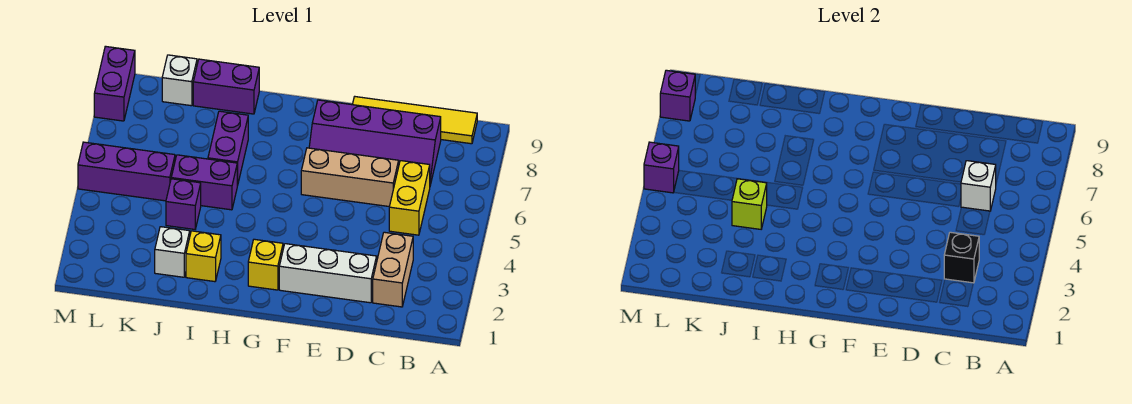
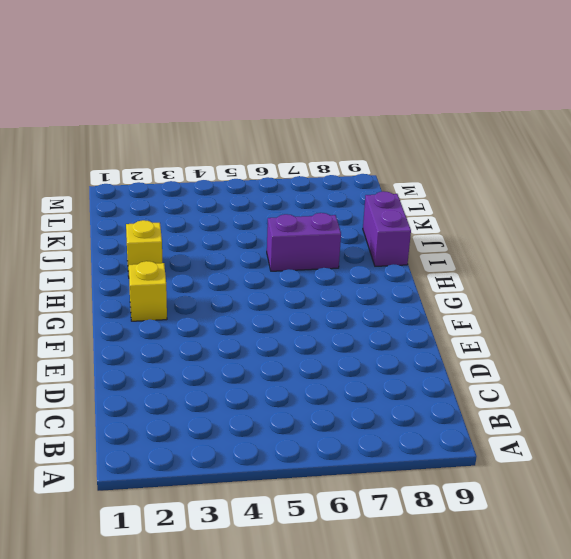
none -> yellow 1x4 tile [352,97,477,144]
none -> tan 1x2 brick [373,232,413,307]
none -> yellow 1x2 brick [389,161,430,235]

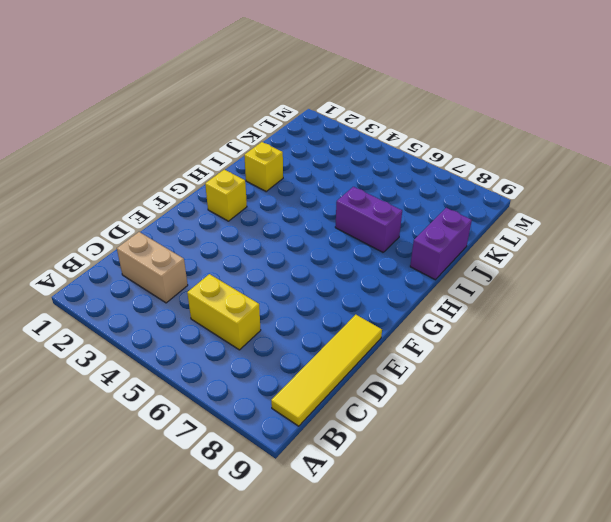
none -> purple 2x4 slope [309,100,441,185]
none -> white 1x3 brick [279,244,377,303]
none -> tan 1x3 brick [301,148,399,207]

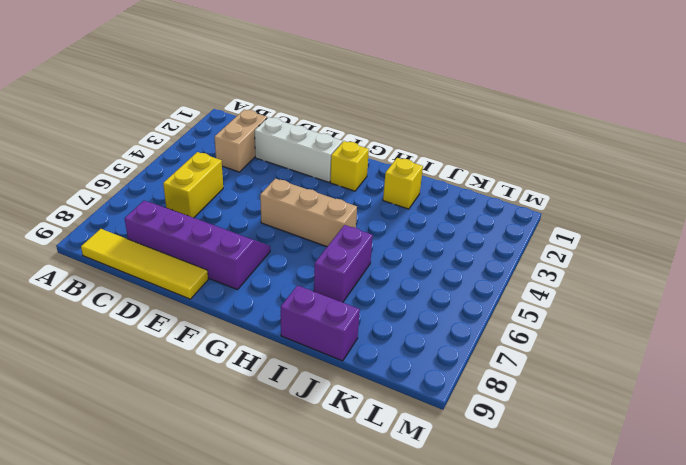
tan 1x3 brick [260,178,357,247] -> tan 1x3 brick moved to [301,148,399,207]
none -> purple 1x2 brick [171,155,237,210]
none -> white 1x1 brick [155,227,190,277]
none -> purple 1x1 brick [166,179,201,229]

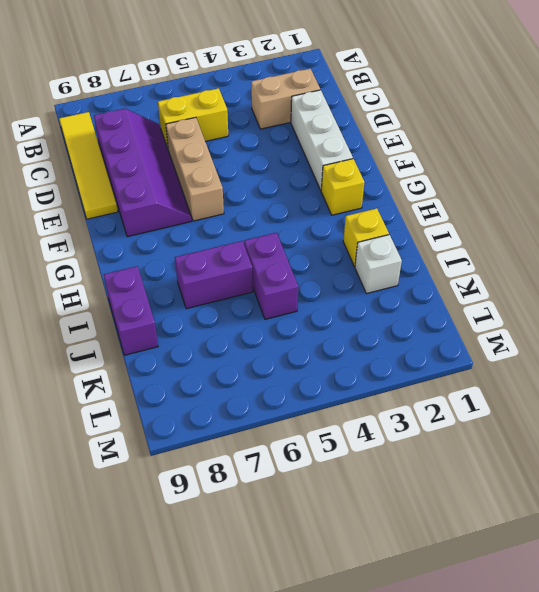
none -> purple 1x1 brick [166,179,201,229]
none -> purple 1x3 brick [78,142,175,201]
none -> white 1x1 brick [162,55,197,106]

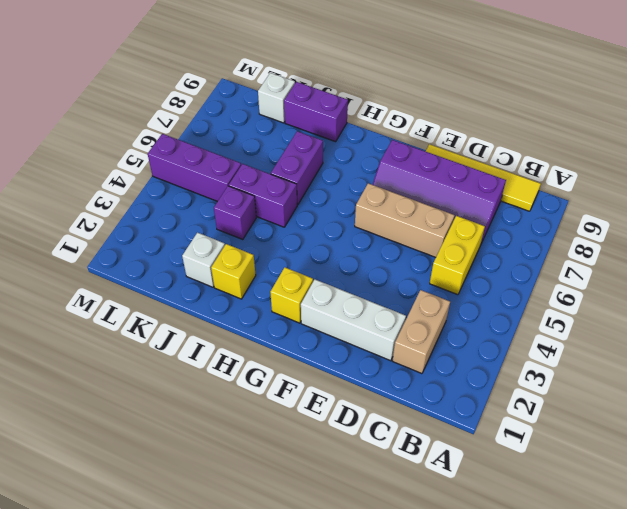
none -> purple 1x2 brick [94,46,135,121]
none -> black 1x1 brick [944,232,979,283]
none -> white 1x1 brick [961,161,996,211]

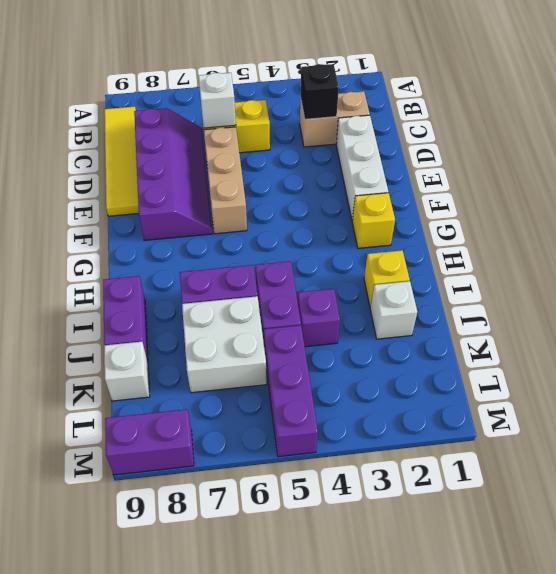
white 2x2 brick [182,296,267,393] -> none
none -> lime 1x1 brick [732,179,767,229]
none -> purple 1x1 brick [644,142,679,193]
none -> purple 1x1 brick [660,70,695,121]

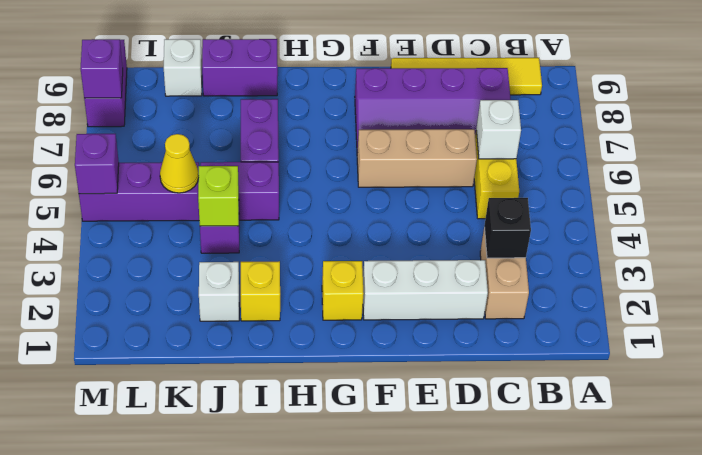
yellow 1x1 cone [160,134,199,193] -> none

